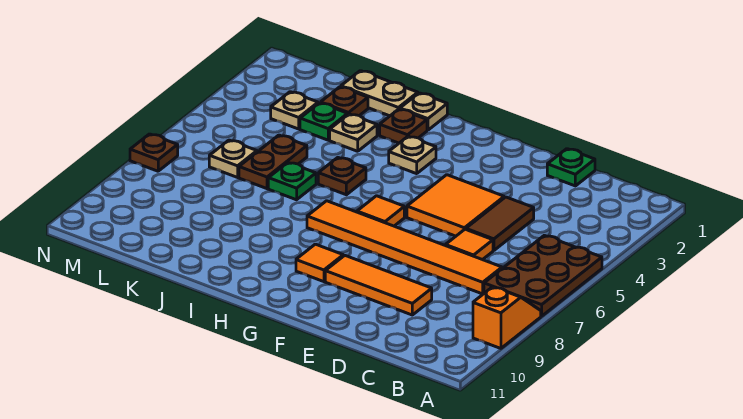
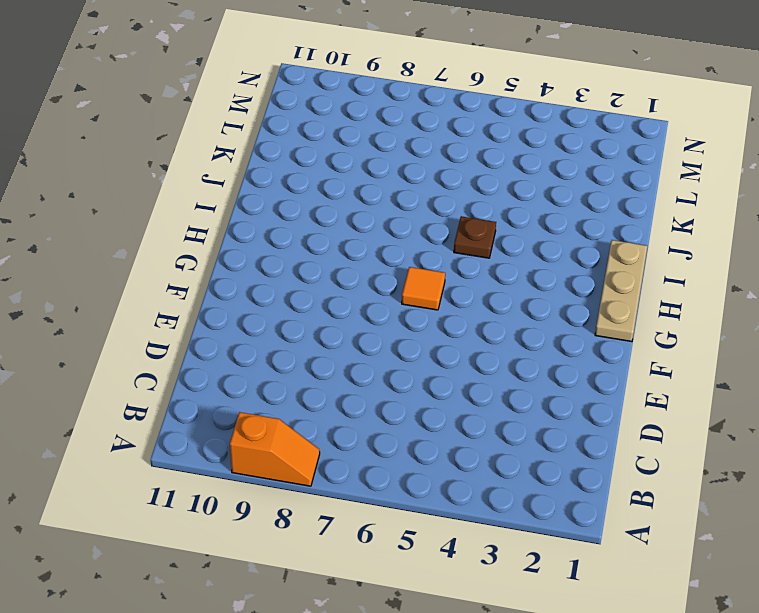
tan 1x3 plate [595,240,648,342] -> tan 1x1 plate [400,93,447,130]
none -> brown 2x3 plate [484,235,602,316]
none -> orange 1x6 tile [307,201,502,294]
none -> green 1x1 plate [547,149,595,186]

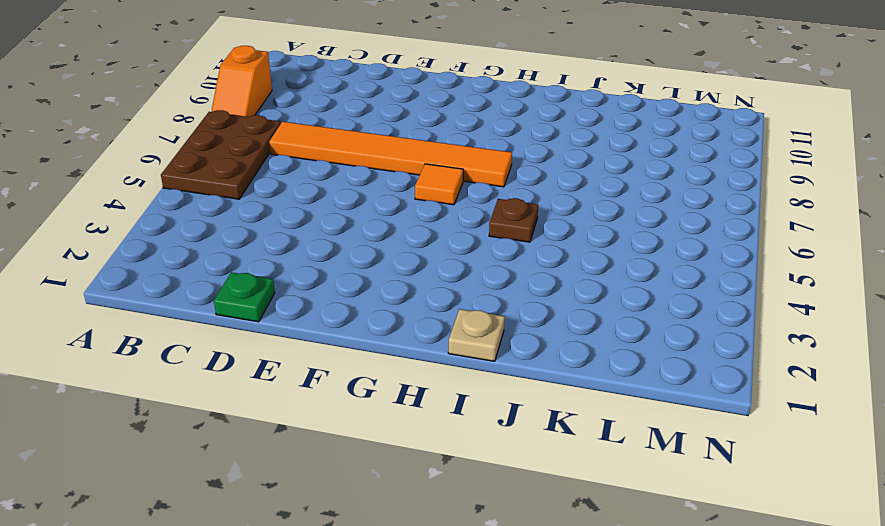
none -> brown 1x2 tile [466,197,534,250]
none -> orange 1x1 tile [445,229,493,260]
none -> orange 1x3 tile [325,255,432,315]

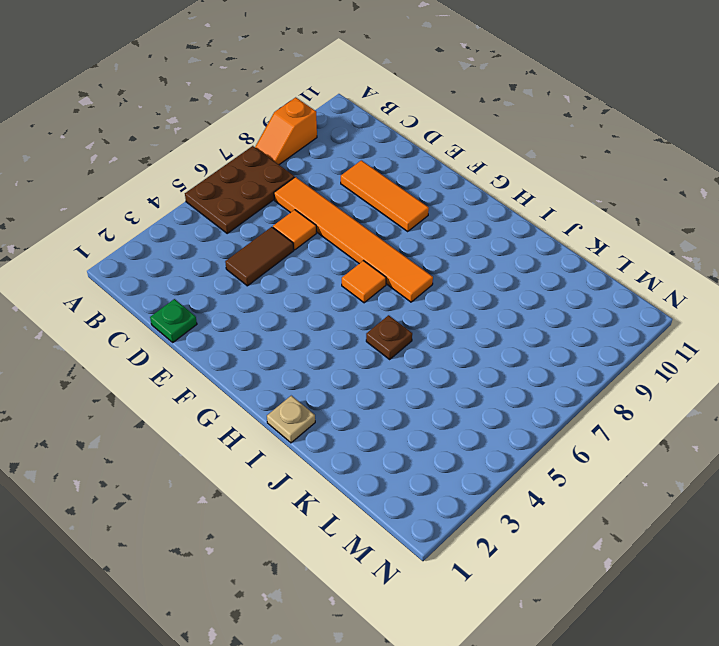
none -> orange 2x2 tile [407,175,504,236]
none -> orange 1x1 tile [296,244,343,282]
none -> tan 1x1 plate [389,136,436,174]

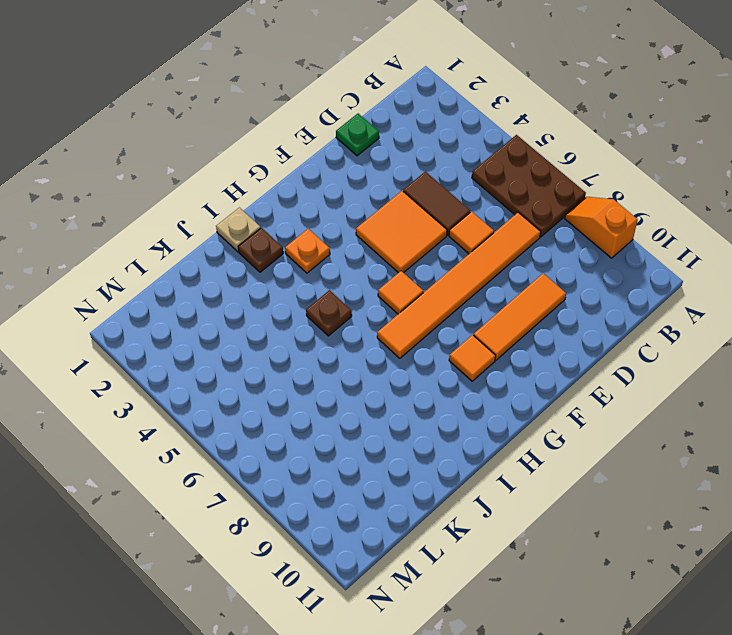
orange 1x1 plate [285,229,330,273] -> tan 1x1 plate [389,136,436,174]
none -> tan 1x2 plate [341,71,418,116]
none -> tan 1x1 plate [330,114,377,151]
none -> green 1x1 plate [268,163,316,200]

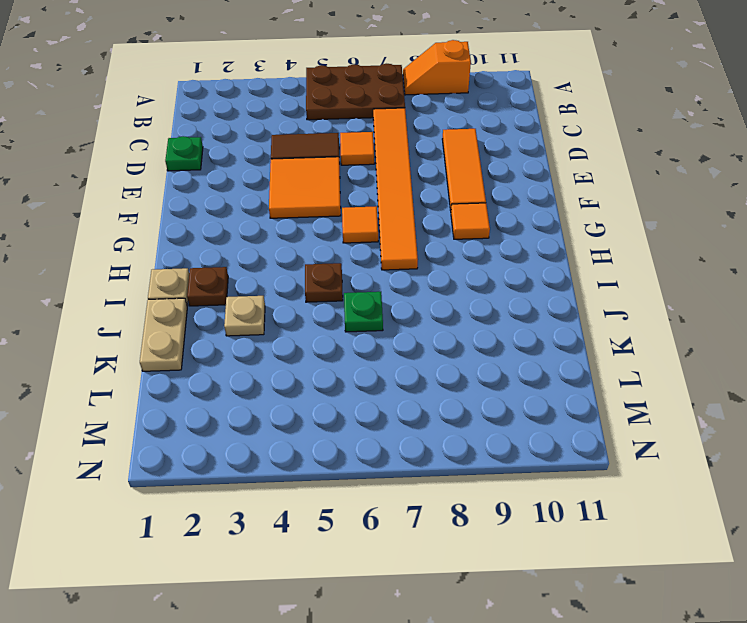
none -> tan 1x1 plate [389,136,436,174]
none -> brown 1x1 plate [321,87,368,116]
none -> green 1x1 plate [300,103,348,140]

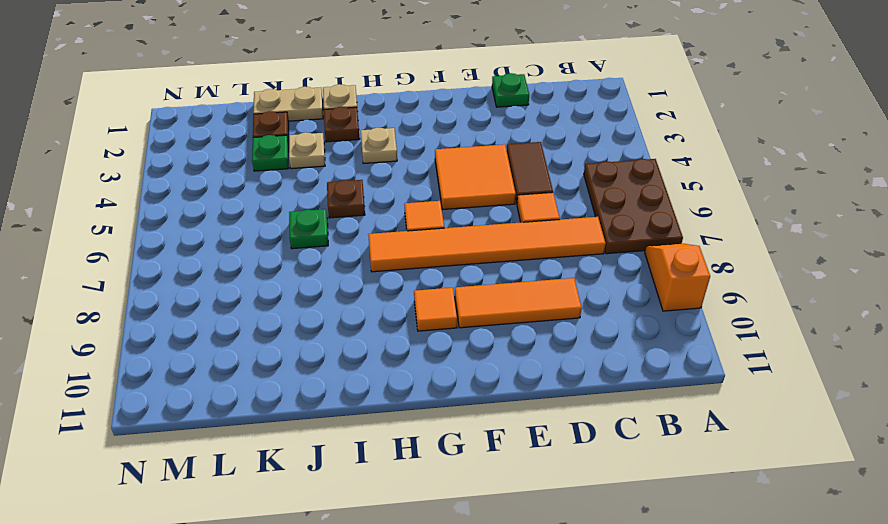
none -> brown 1x2 plate [239,135,307,189]
none -> tan 1x1 plate [271,92,318,129]
none -> tan 1x1 plate [209,140,257,177]

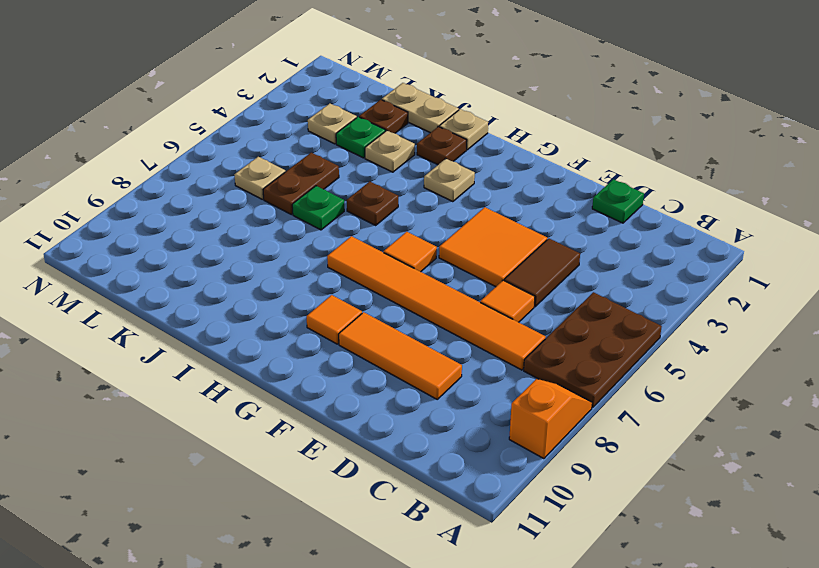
none -> brown 1x1 plate [130,134,178,171]

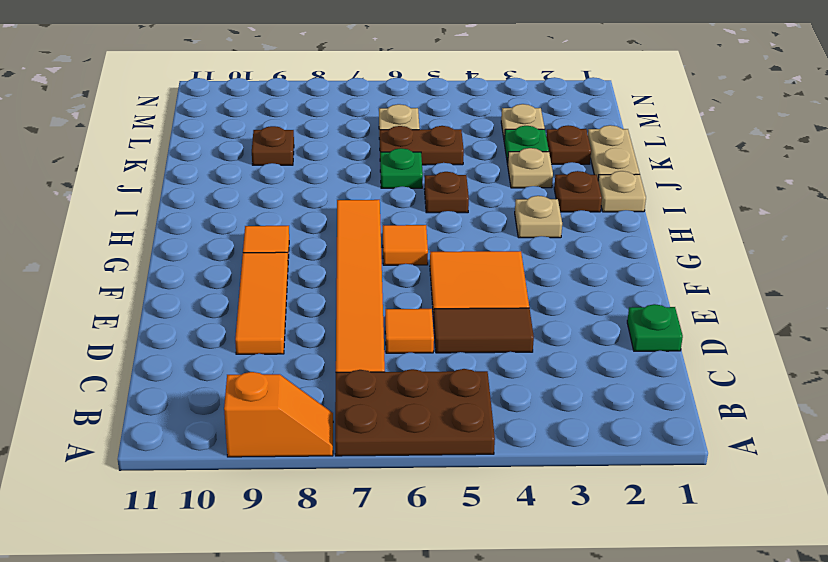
brown 1x1 plate [252,126,294,165] -> brown 1x1 plate moved to [130,134,178,171]

